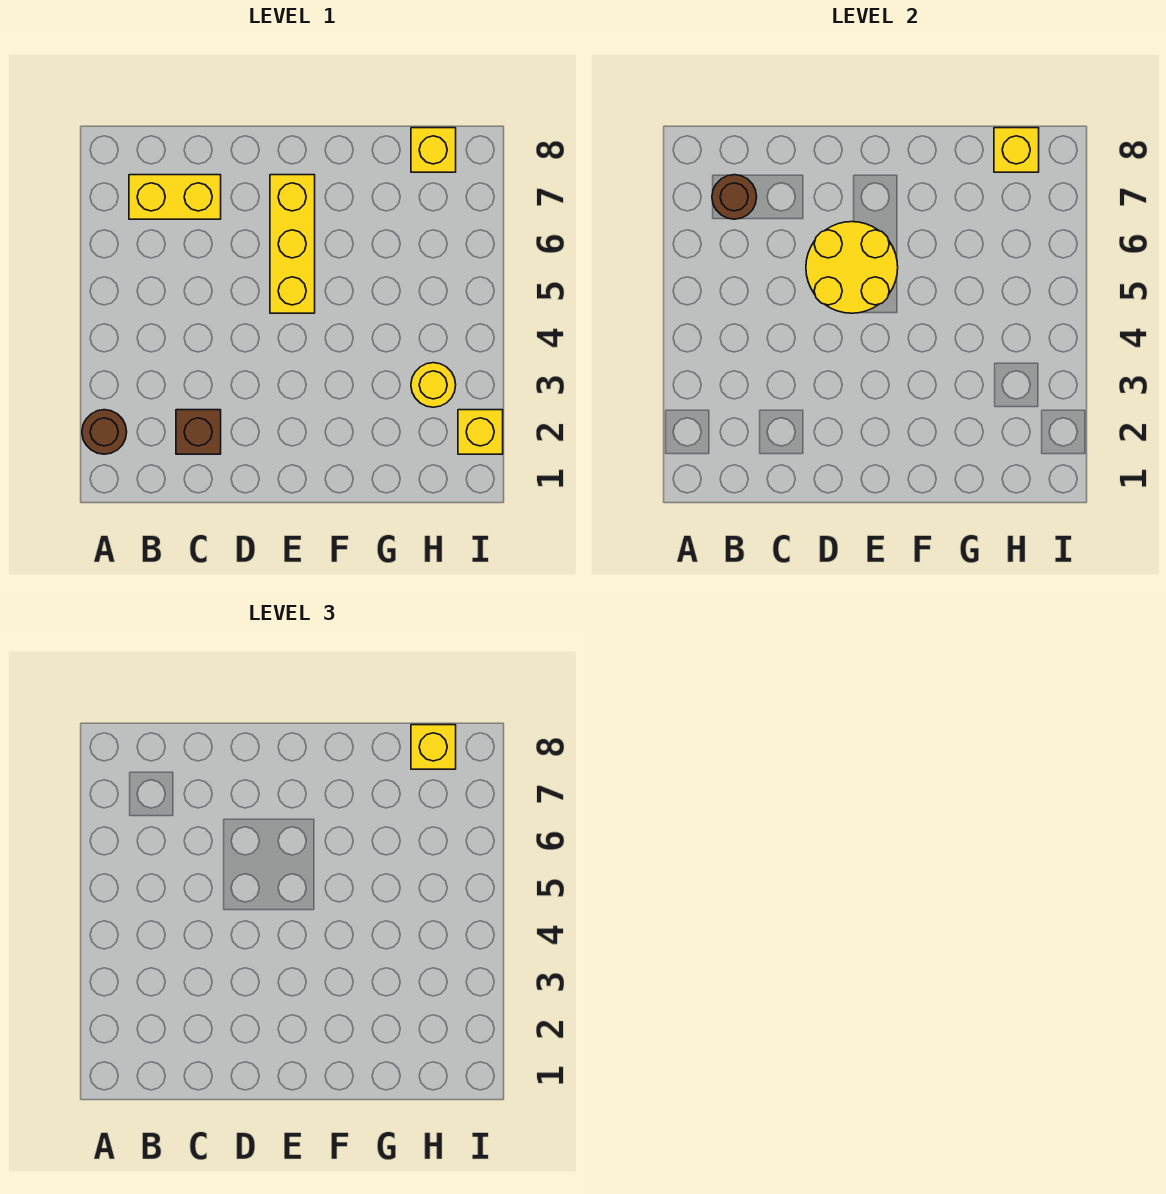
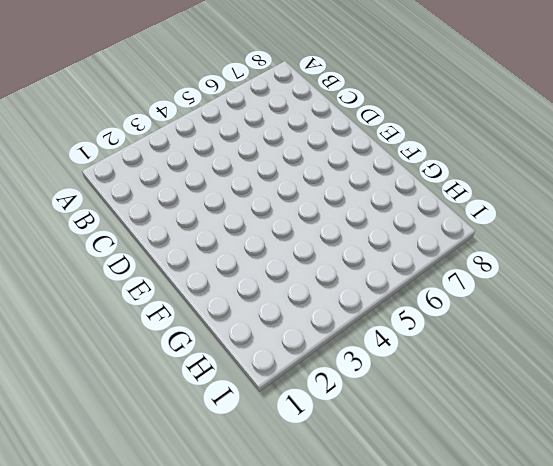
none -> brown 1x1 round brick [82,410,127,454]
none -> yellow 1x2 brick [129,175,221,219]

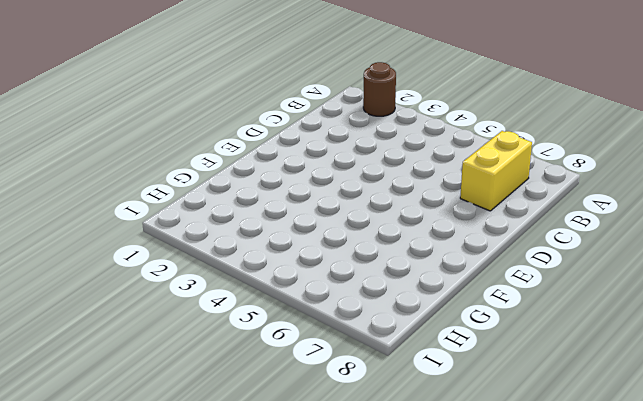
none -> brown 1x1 brick [176,410,221,454]
none -> yellow 1x3 brick [270,175,315,313]

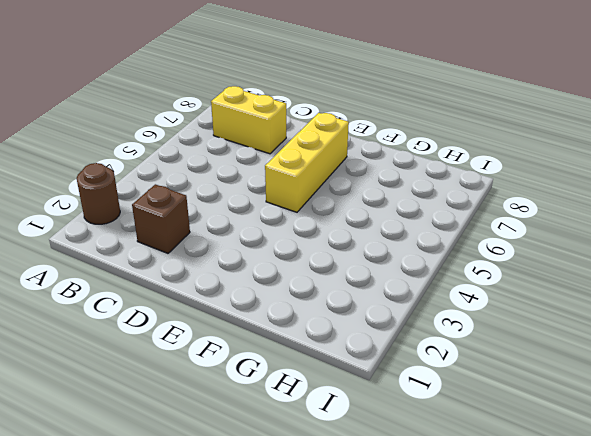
none -> yellow 1x1 round brick [411,363,456,407]
none -> yellow 1x1 brick [411,128,456,172]

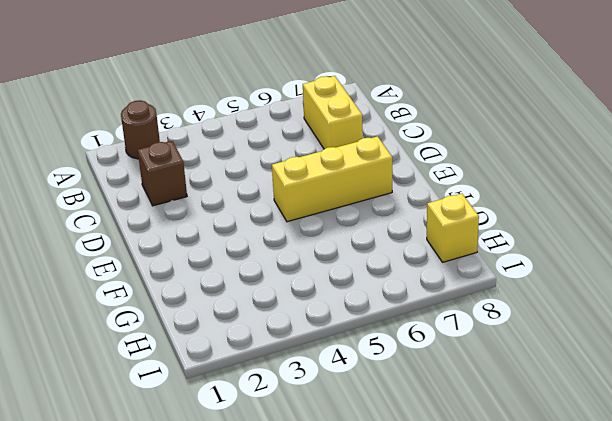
none -> yellow 1x1 round brick [411,363,456,407]
none -> yellow 1x1 brick [458,410,503,454]

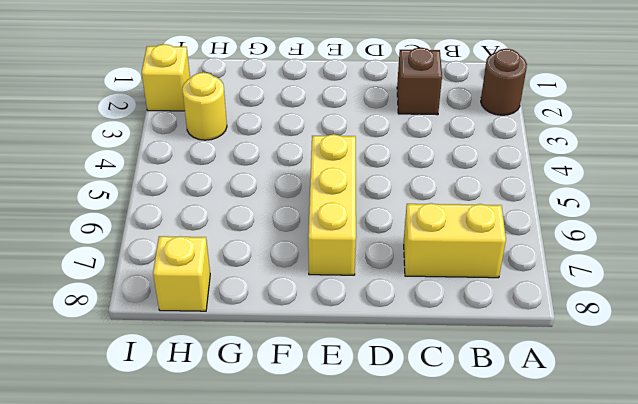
none -> brown 1x1 round brick [712,175,757,219]
none -> yellow 2x2 round brick [806,222,898,313]

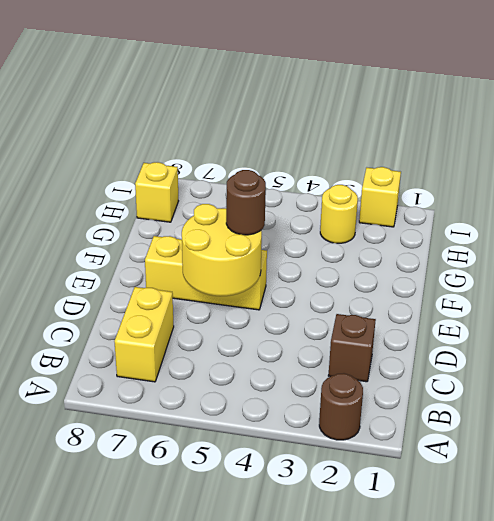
brown 1x1 round brick [226,170,266,235] -> brown 1x1 round brick moved to [712,175,757,219]
none -> yellow 1x1 brick [994,128,1039,172]
none -> yellow 1x1 brick [411,725,456,769]

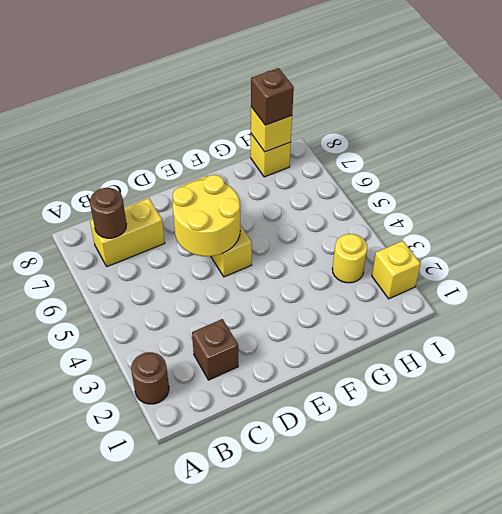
brown 1x1 brick [251,68,294,125] -> yellow 1x1 brick [411,725,456,769]

